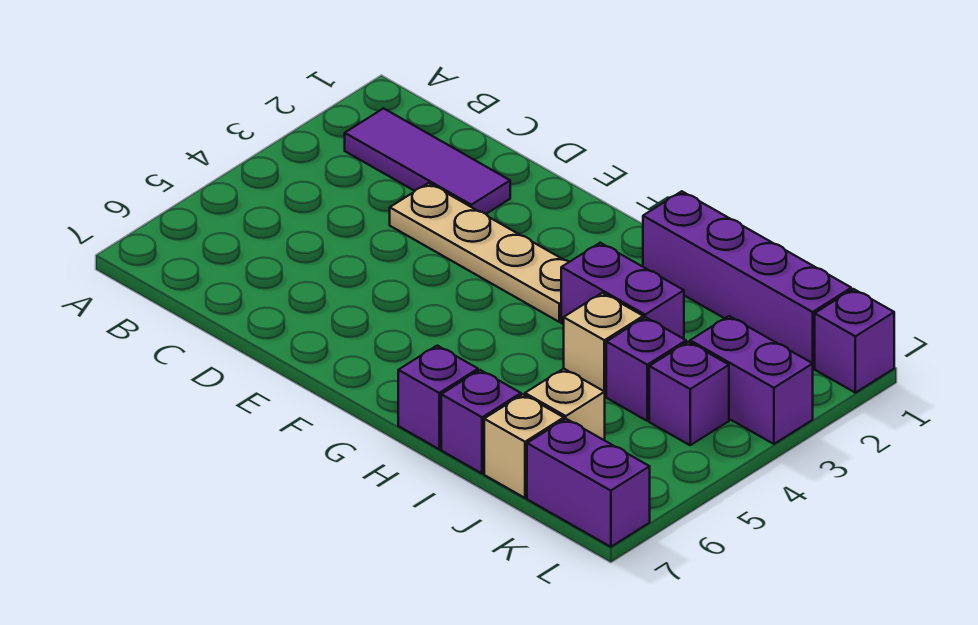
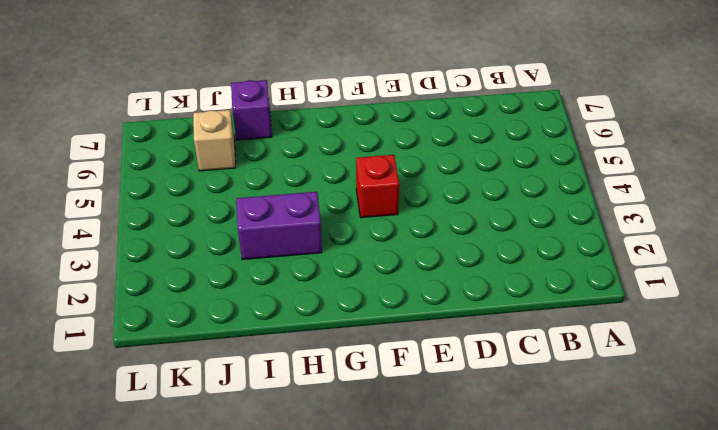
red 1x1 brick [356,155,399,218] -> none
none -> purple 1x3 tile [345,108,510,214]
none -> tan 1x4 plate [390,183,569,322]
none -> purple 1x4 brick [643,191,851,368]

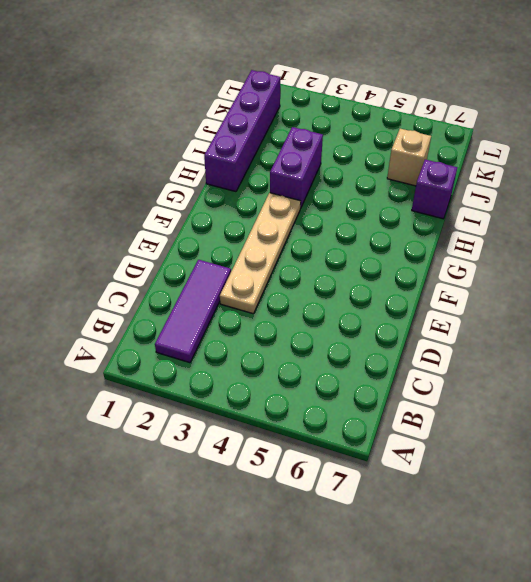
none -> purple 1x1 brick [398,346,478,449]
none -> tan 1x1 brick [564,293,643,396]
none -> purple 1x1 brick [606,317,686,421]

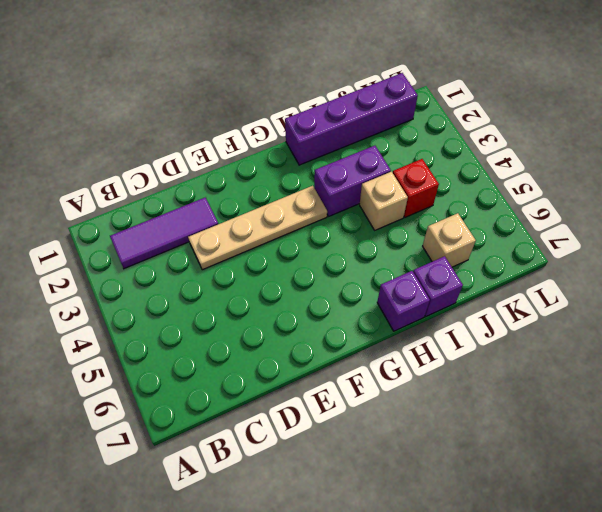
red 1x1 brick [393,159,439,217] -> purple 1x1 brick [606,317,686,421]
none -> tan 1x1 brick [484,394,564,498]
none -> purple 1x2 brick [690,316,813,444]
none -> purple 1x1 brick [649,342,729,445]

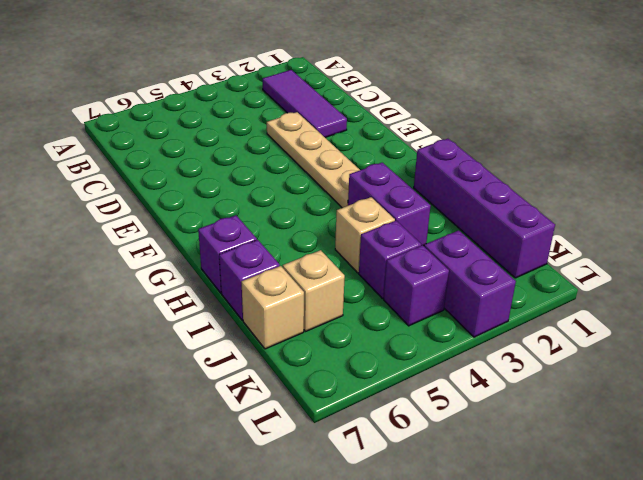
none -> purple 1x2 brick [527,419,650,547]
none -> purple 1x1 brick [815,289,894,393]

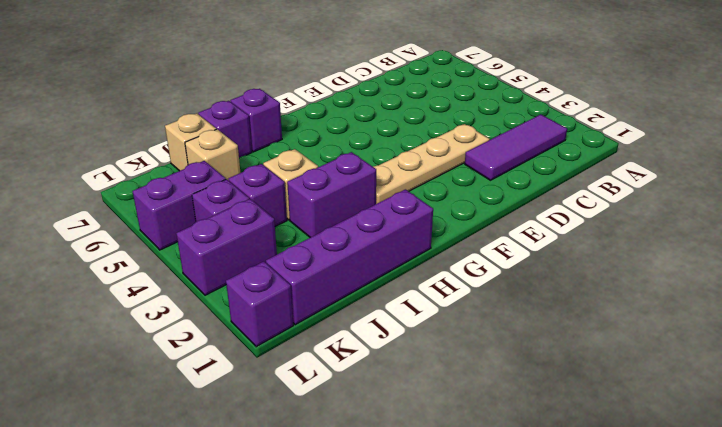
purple 1x2 brick [132,161,226,250] -> purple 1x2 brick moved to [527,419,650,547]

